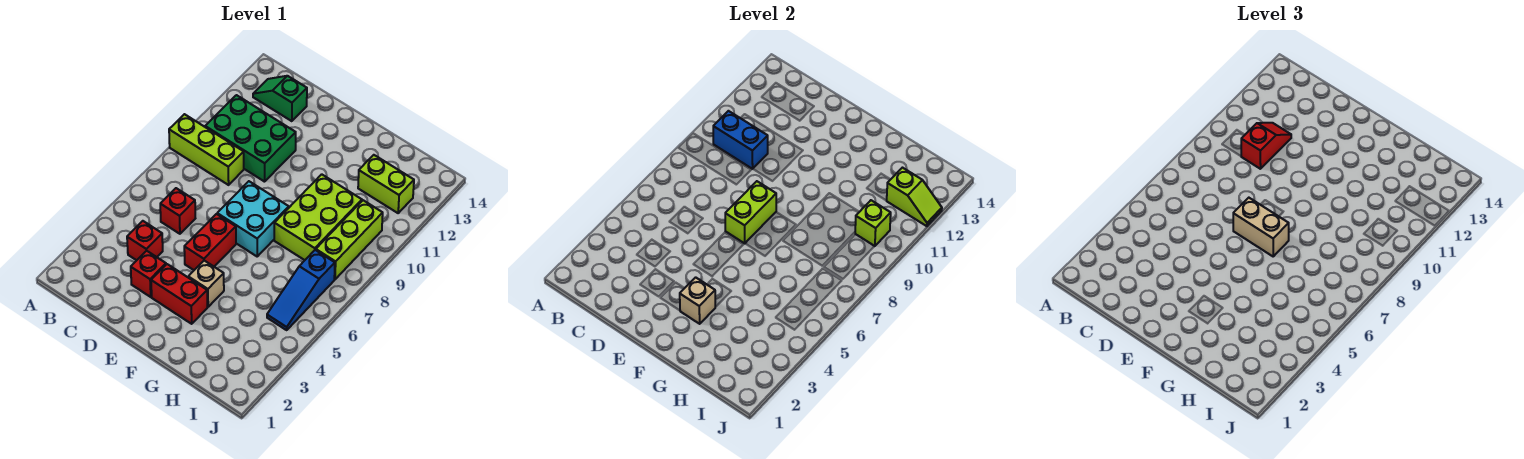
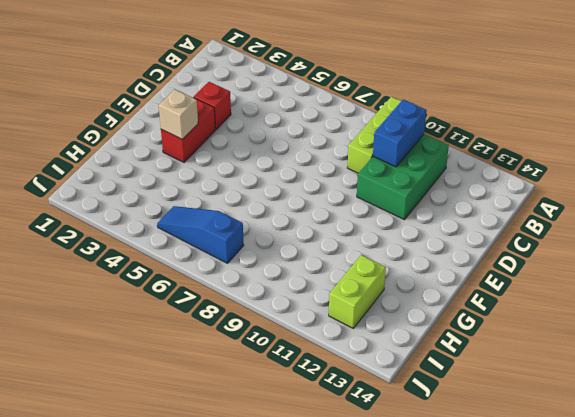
none -> green 1x2 slope [253,76,307,121]
none -> red 1x1 brick [127,221,163,260]
none -> red 1x1 brick [160,188,195,234]

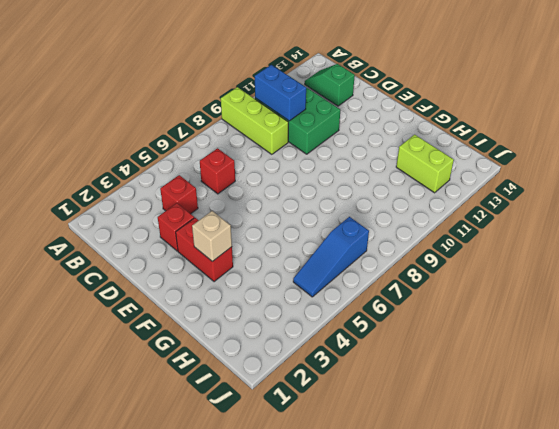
none -> red 1x2 brick [184,214,236,270]
none -> cyan 2x2 brick [217,181,289,256]
none -> tan 1x1 brick [188,261,224,307]

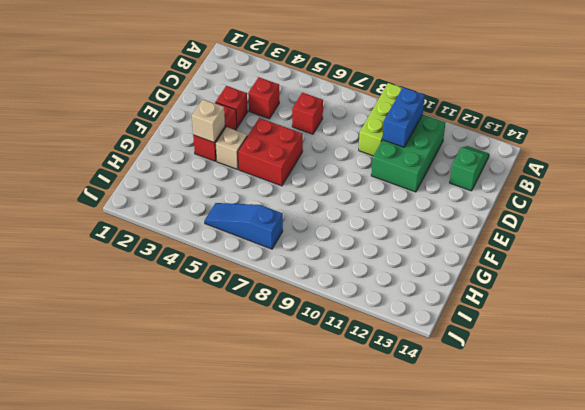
red 2x2 brick [238,118,303,186] -> red 1x2 brick [184,214,236,270]
none -> cyan 2x2 brick [217,181,289,256]
none -> lime 2x3 brick [274,174,362,260]
none -> lime 1x2 brick [358,155,414,213]

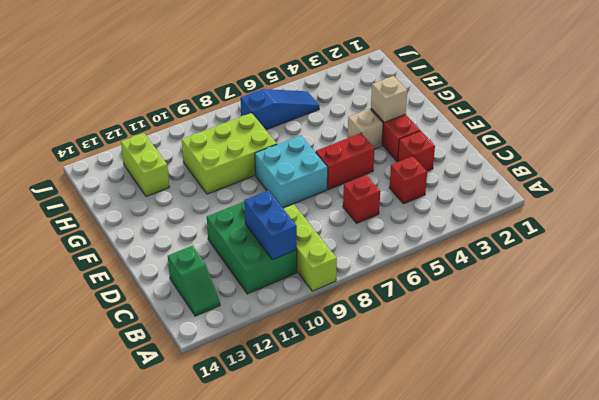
none -> lime 1x3 brick [316,200,383,279]
none -> lime 1x2 brick [725,181,776,243]
none -> lime 1x1 brick [855,200,891,246]

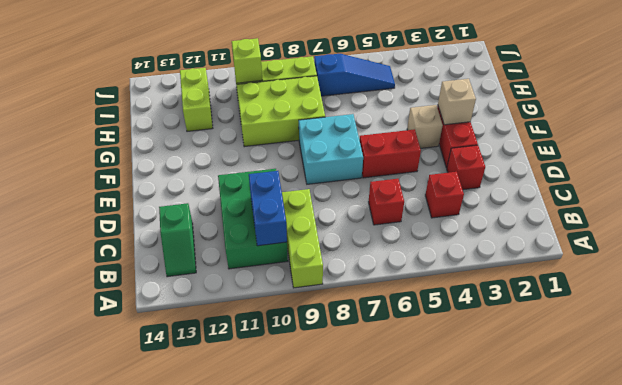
none -> lime 1x2 brick [725,181,776,243]
none -> lime 1x2 slope [887,168,942,226]
none -> red 1x2 slope [1241,123,1291,169]

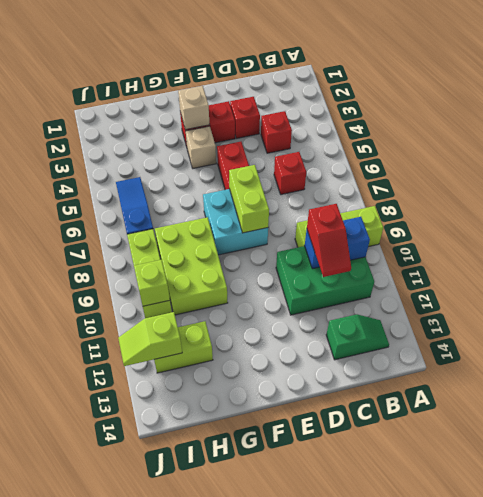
none -> tan 1x2 brick [1233,198,1289,256]

